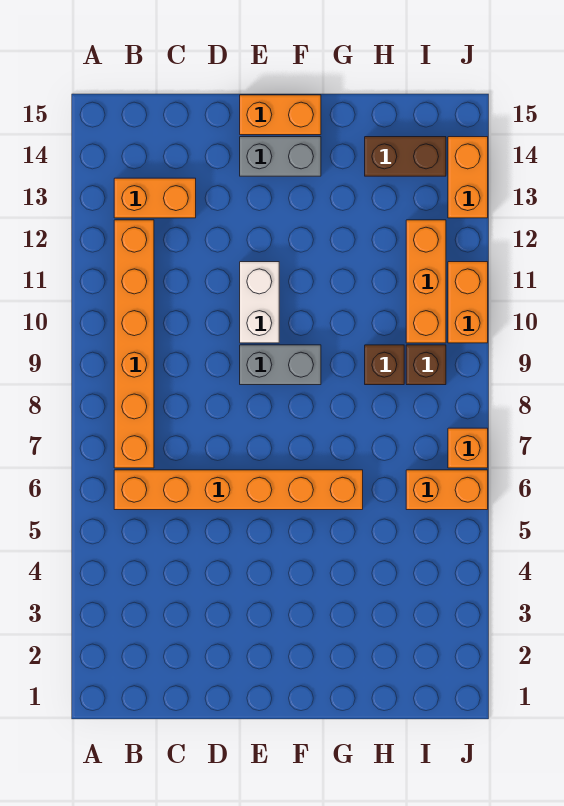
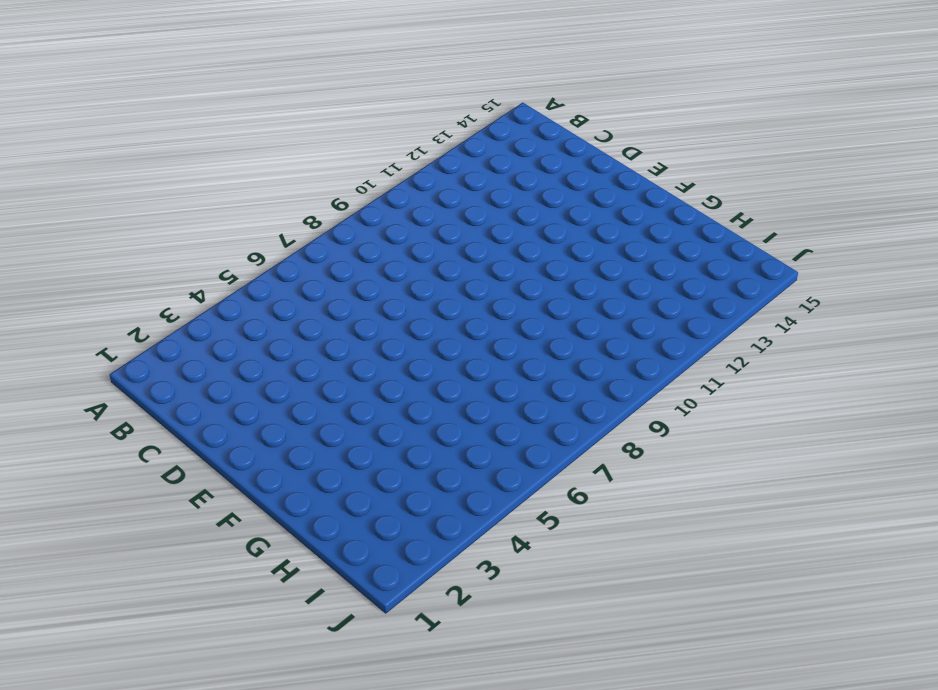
none -> orange 1x6 brick [114,470,363,510]
none -> orange 1x6 brick [114,220,154,468]
none -> orange 1x2 brick [114,178,196,218]

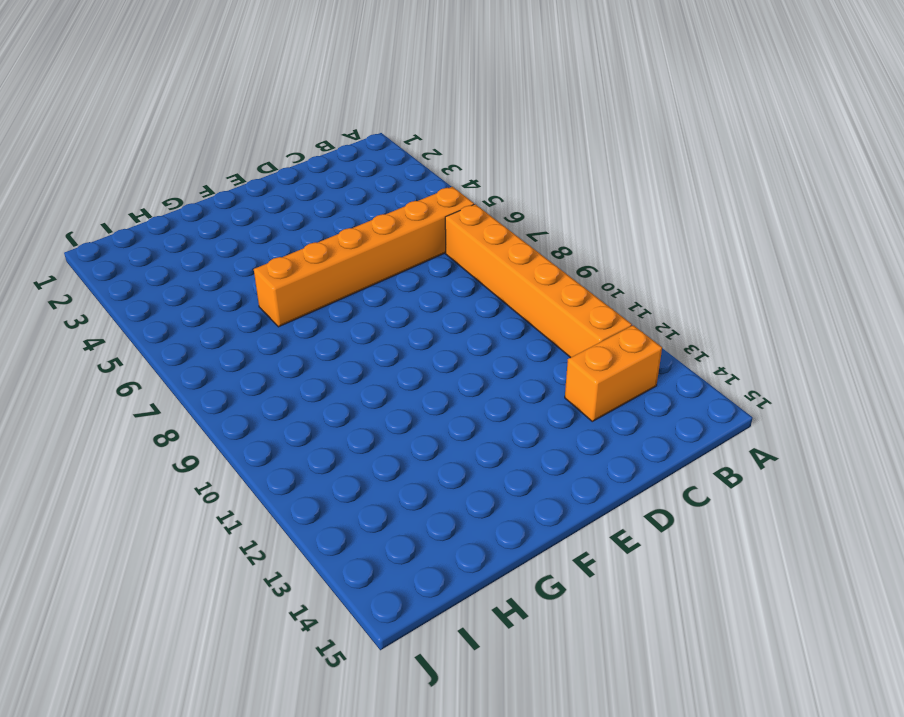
none -> grey 1x2 brick [240,345,321,385]
none -> white 1x2 brick [240,262,279,343]
none -> grey 1x2 brick [240,137,321,176]

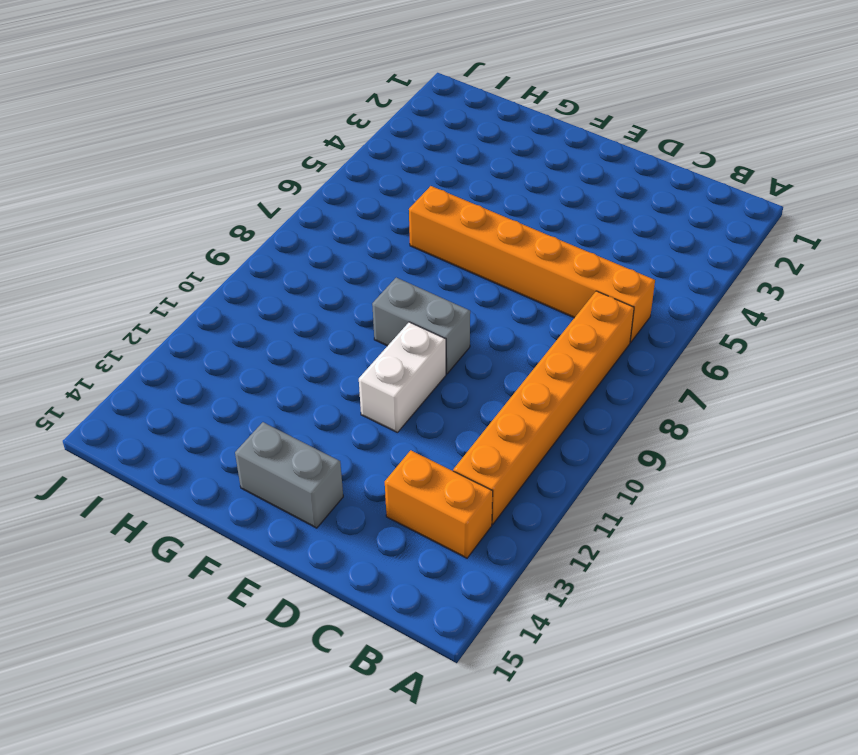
none -> orange 1x2 brick [240,95,321,135]
none -> brown 1x1 brick [365,345,404,385]
none -> brown 1x2 brick [365,137,446,176]

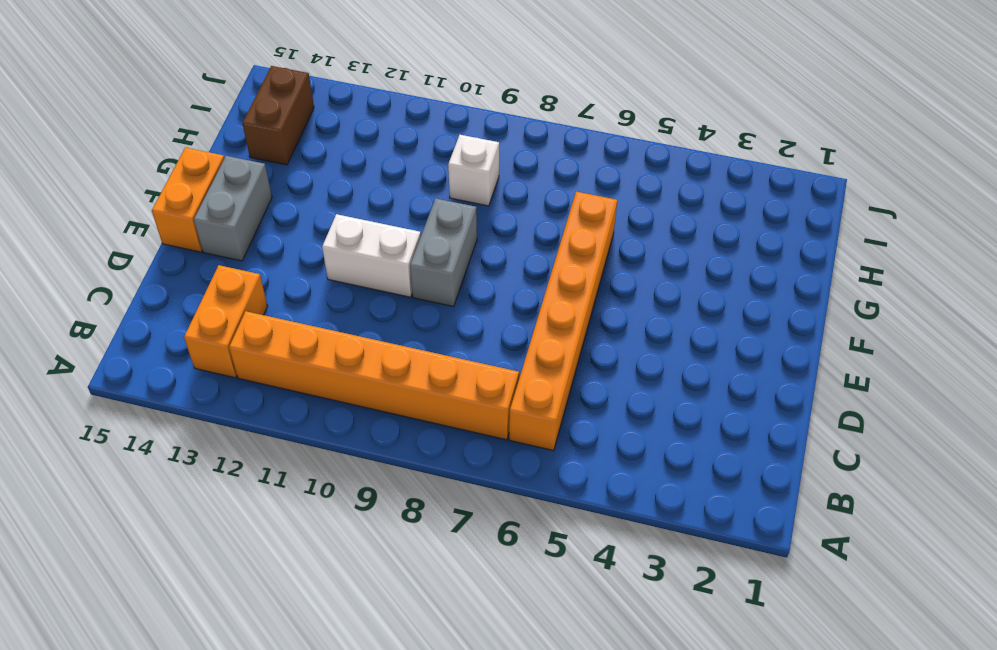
white 1x1 brick [448,135,499,206] -> brown 1x1 brick [365,345,404,385]
none -> orange 1x2 brick [406,470,488,510]
none -> brown 1x1 brick [406,345,446,385]
none -> orange 1x3 brick [406,220,446,343]

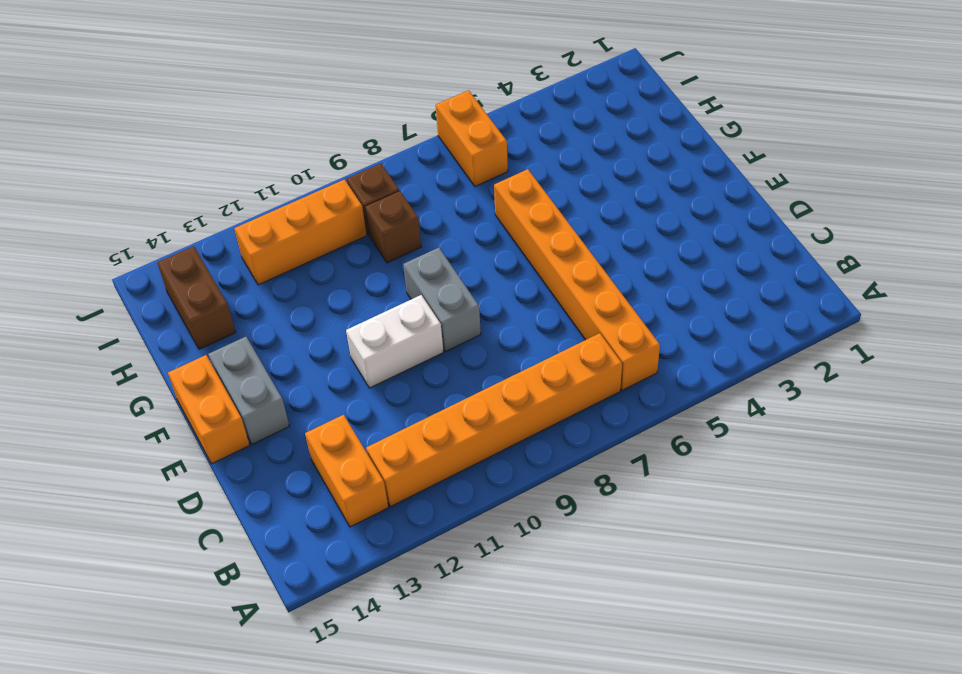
none -> orange 1x1 brick [448,428,488,468]
none -> orange 1x2 brick [448,262,488,343]
none -> orange 1x2 brick [448,137,488,218]

